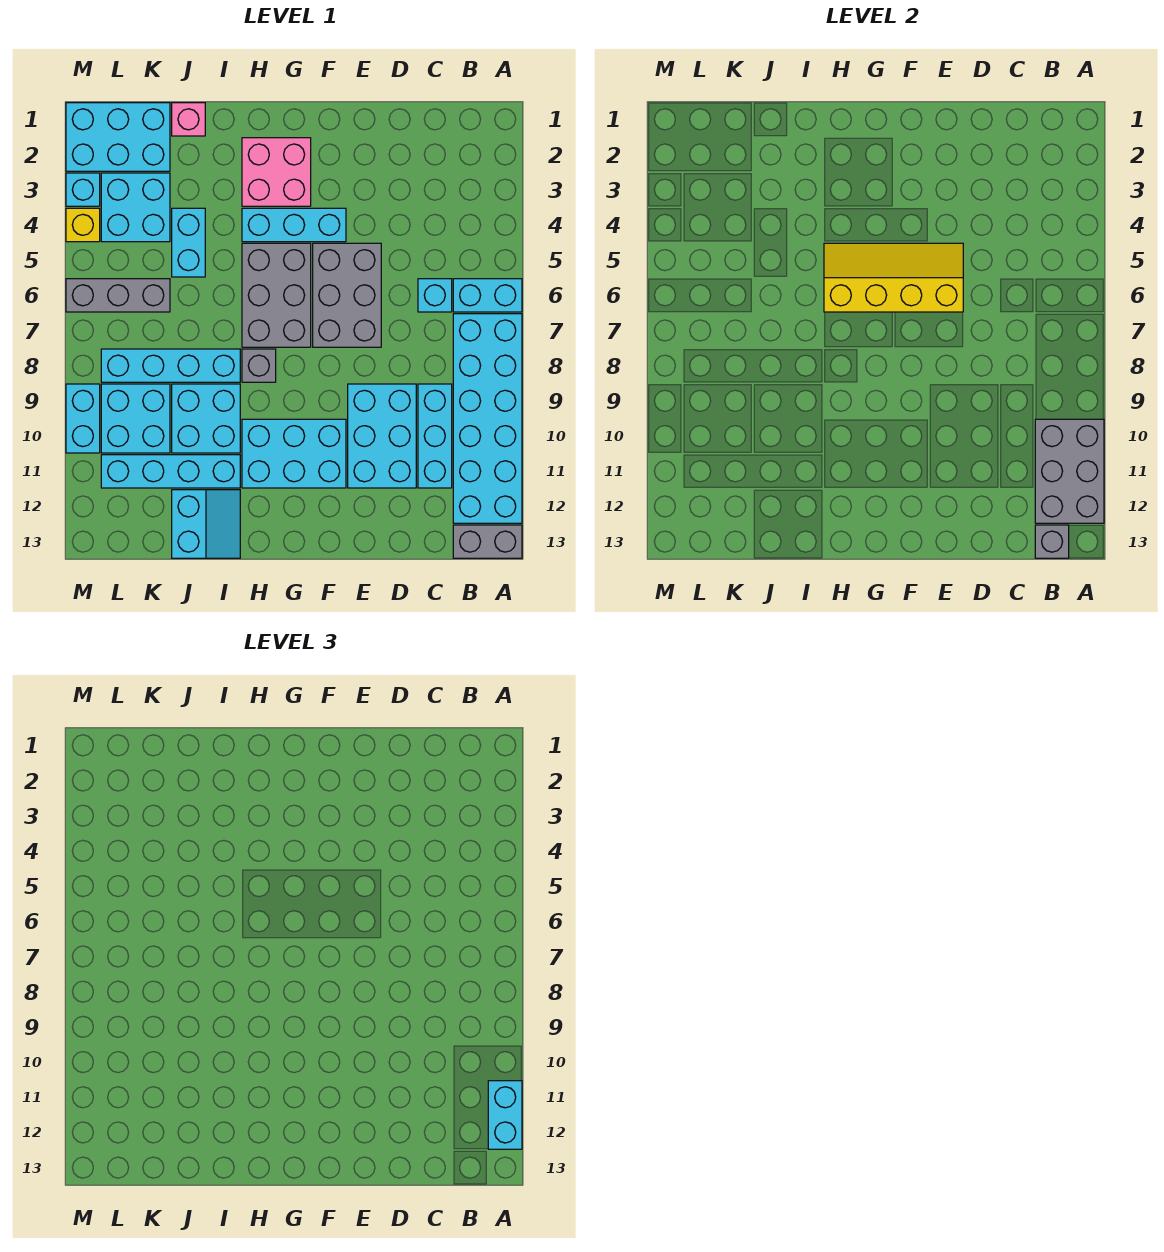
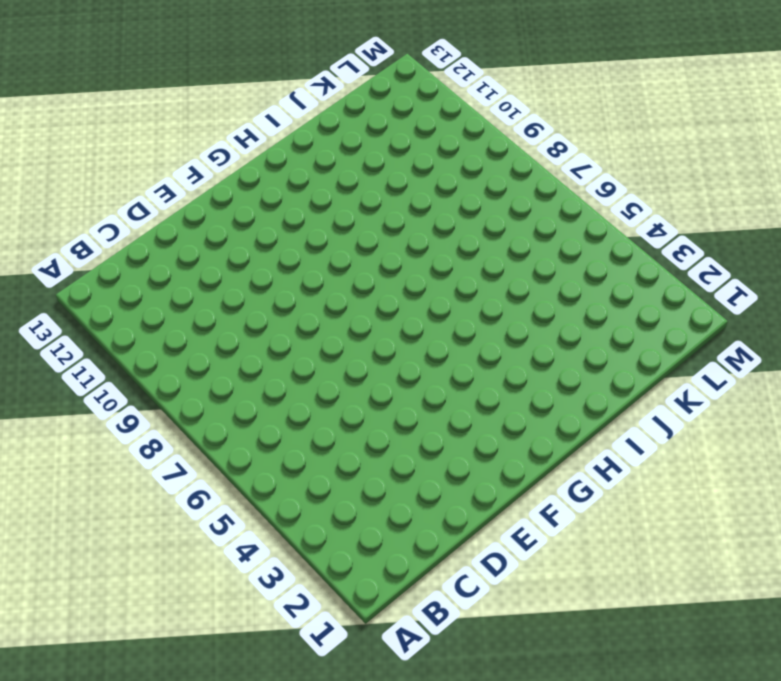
none -> cyan 1x2 brick [453,279,522,312]
none -> cyan 2x6 brick [453,314,522,523]
none -> grey 1x2 brick [453,525,522,558]

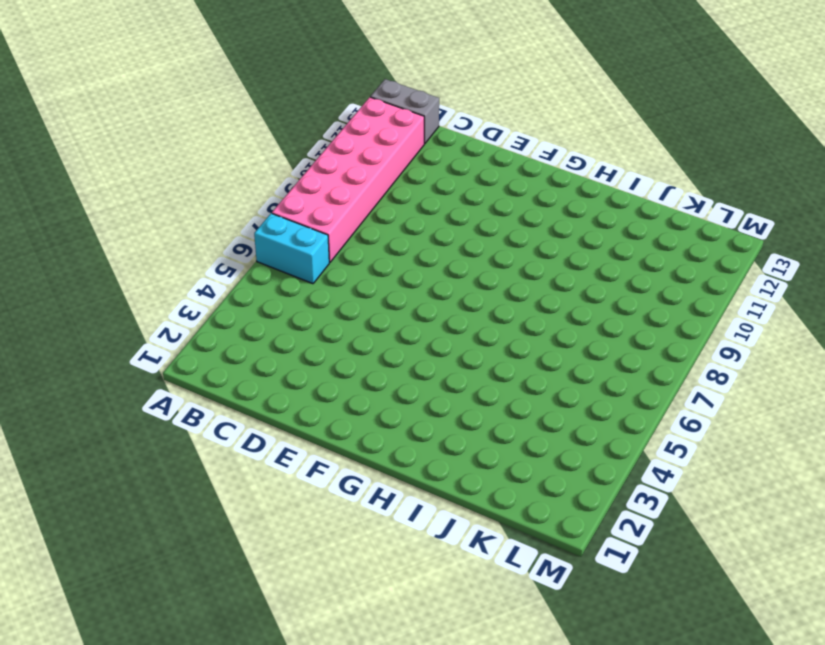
pink 2x6 brick [272,97,424,262] -> cyan 2x6 brick [453,314,522,523]
none -> cyan 1x1 brick [418,279,452,312]
none -> cyan 1x3 brick [418,384,452,488]
none -> cyan 2x3 brick [348,384,416,488]

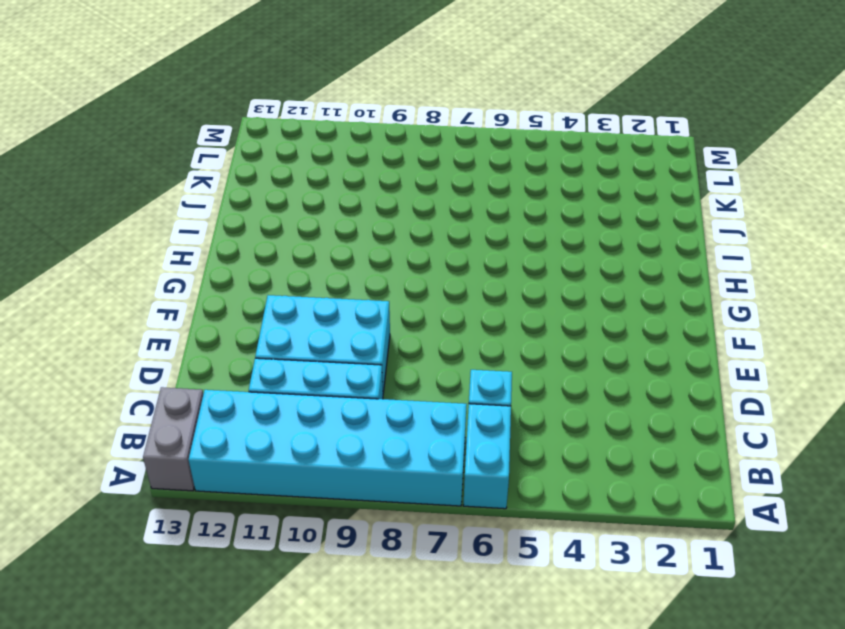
none -> grey 2x3 brick [313,243,381,347]
none -> cyan 1x3 brick [242,208,346,242]
none -> cyan 2x3 brick [242,419,346,488]

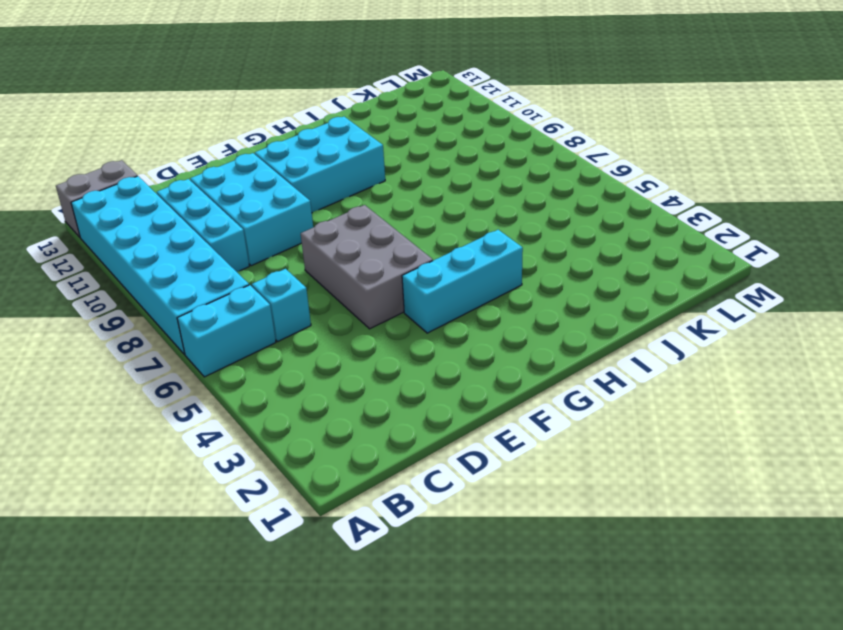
none -> pink 2x2 brick [242,138,311,206]
none -> grey 2x3 brick [242,243,311,347]
none -> grey 1x1 brick [242,349,276,382]

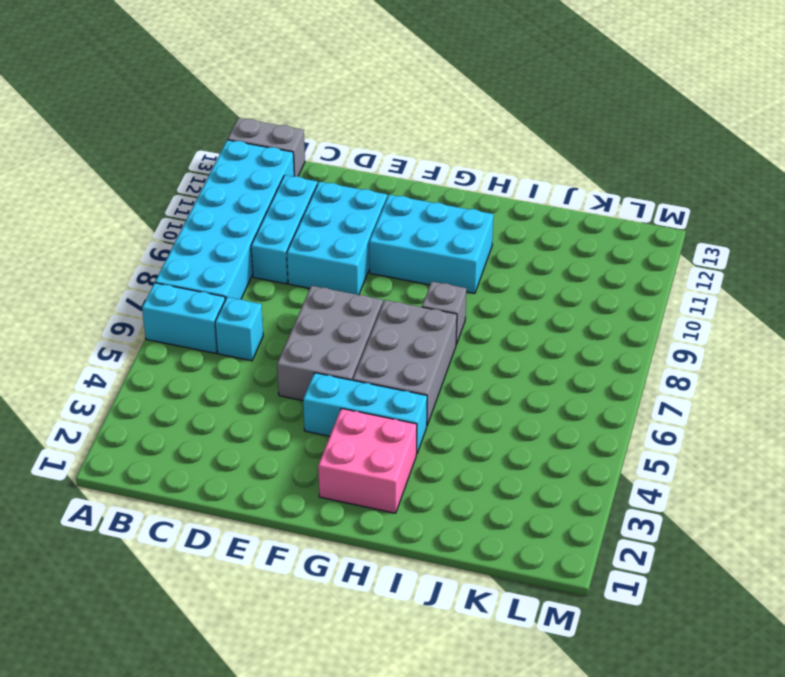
none -> cyan 1x4 brick [101,349,240,382]
none -> cyan 2x2 brick [172,384,240,453]
none -> cyan 1x4 brick [101,455,240,488]

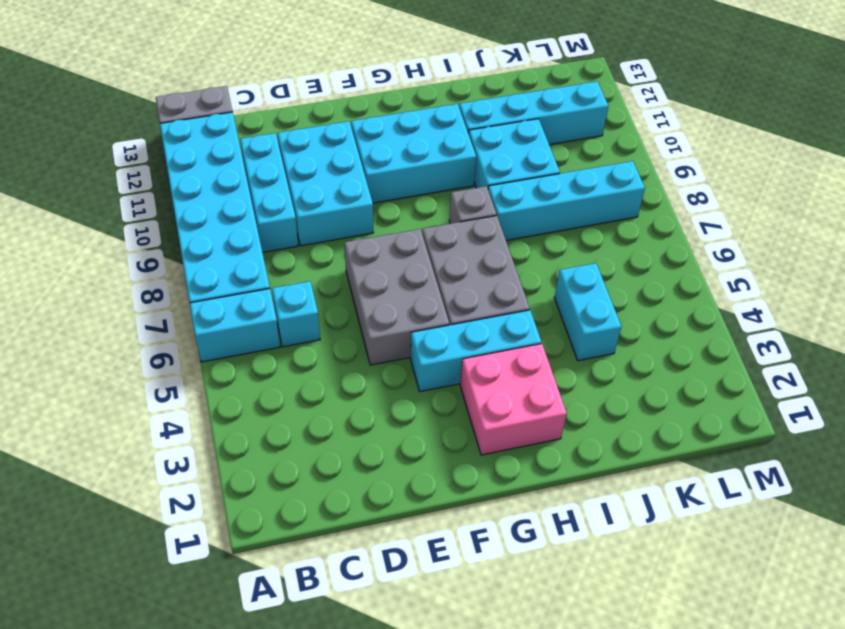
none -> cyan 2x2 slope [172,490,240,558]
none -> pink 1x1 brick [172,103,205,136]
none -> cyan 2x3 brick [66,103,170,171]

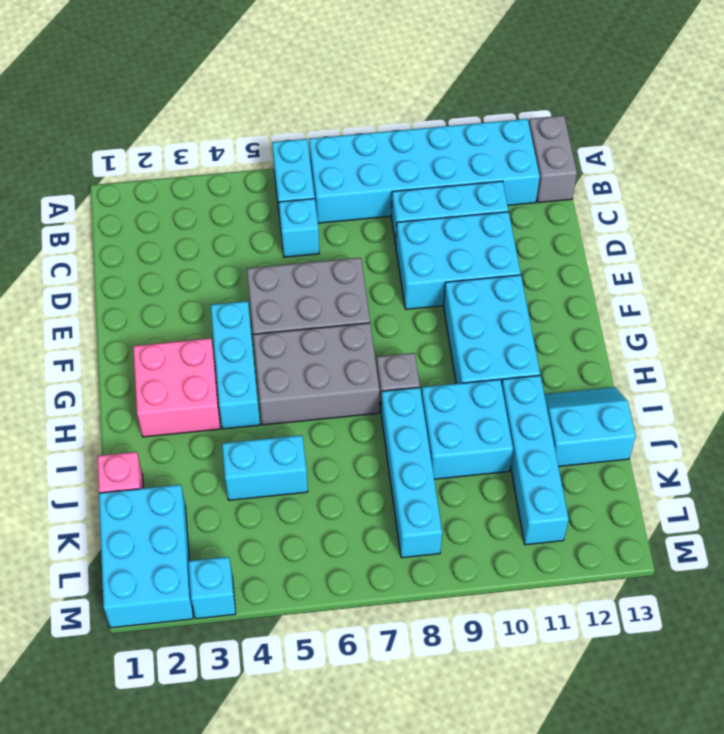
none -> cyan 2x2 brick [101,173,170,242]
none -> grey 1x3 brick [66,279,170,312]
none -> cyan 2x2 brick [101,384,170,453]

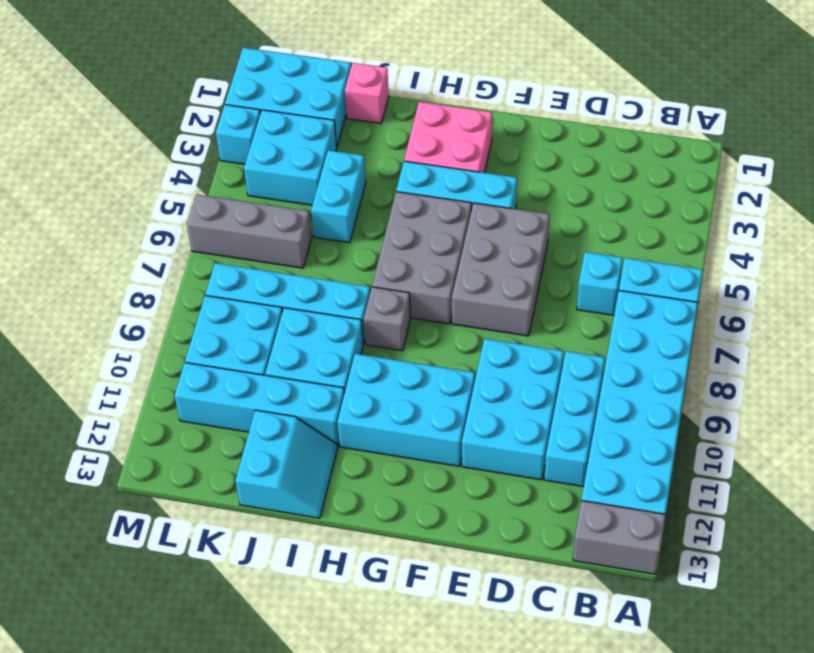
none -> yellow 1x1 brick [66,208,100,242]
none -> cyan 1x2 brick [66,384,100,453]
none -> grey 2x3 brick [1035,419,1104,523]

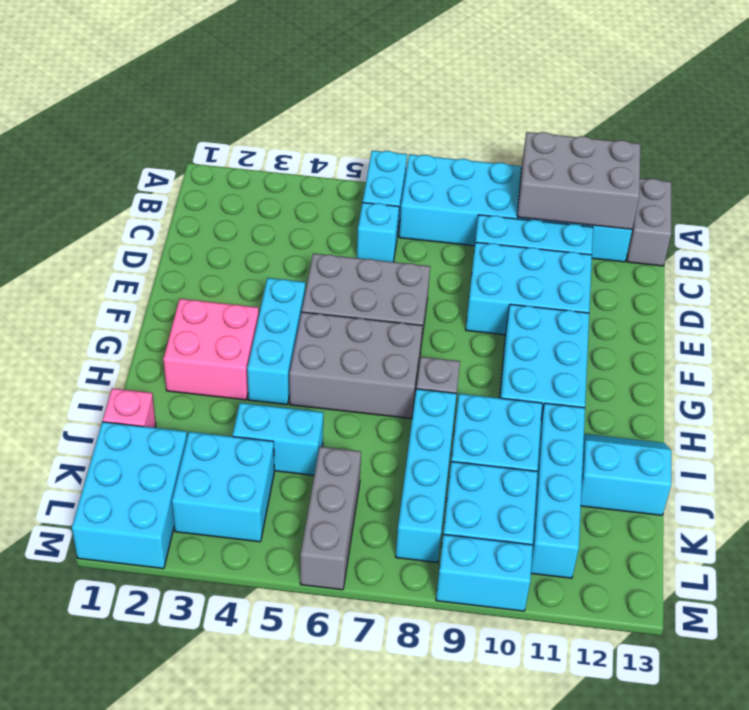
none -> cyan 1x1 brick [66,173,100,206]
none -> yellow 1x1 brick [66,208,100,242]
none -> grey 1x1 brick [1035,525,1069,558]

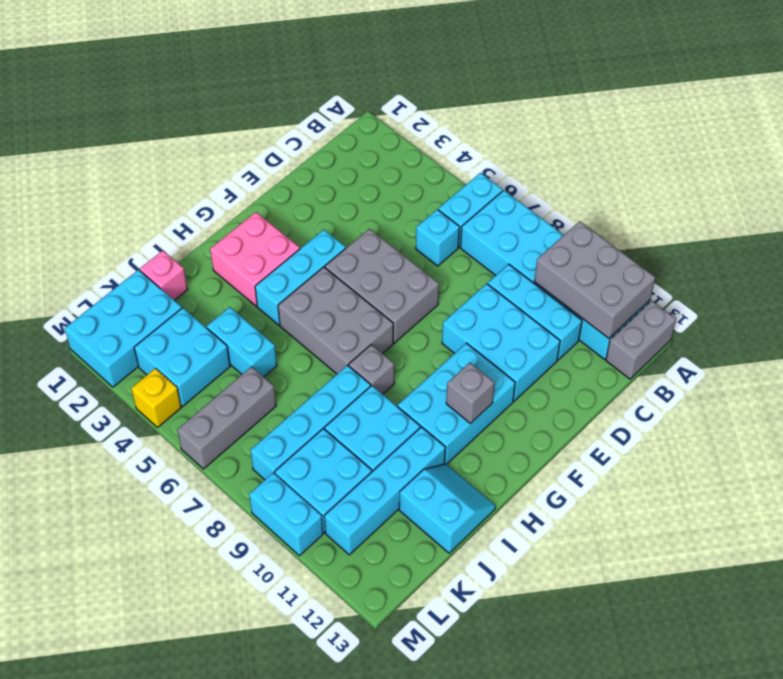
grey 1x1 brick [446,363,494,423] -> grey 1x1 brick moved to [1035,525,1069,558]
none -> cyan 1x1 brick [66,173,100,206]
none -> yellow 2x4 slope [824,243,963,312]
none -> cyan 1x2 brick [488,1081,522,1149]

